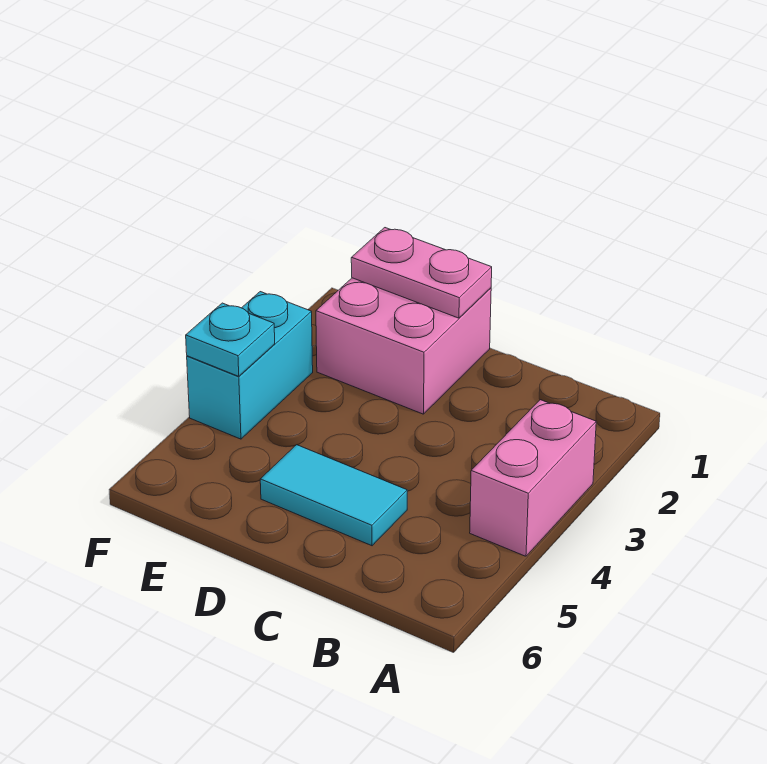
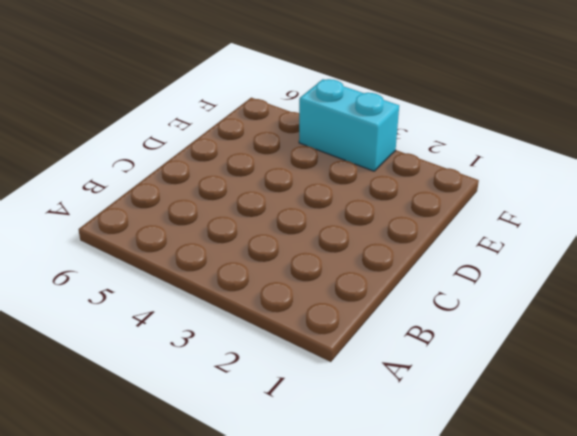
none -> pink 1x2 brick [470,400,596,556]
none -> cyan 1x2 tile [260,445,407,546]

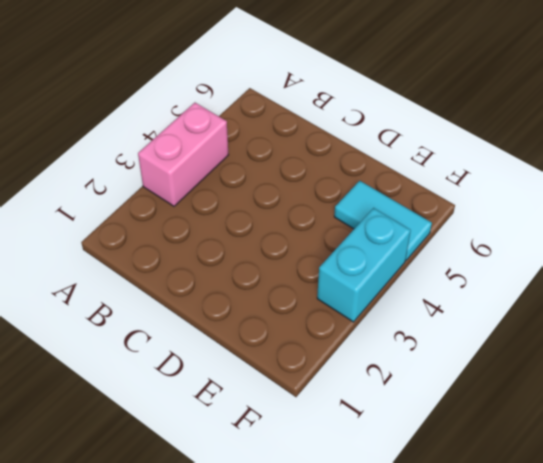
cyan 1x2 tile [334,181,432,260] -> cyan 1x2 tile moved to [260,445,407,546]
none -> pink 2x2 brick [316,278,491,414]
none -> pink 1x2 plate [351,228,492,318]

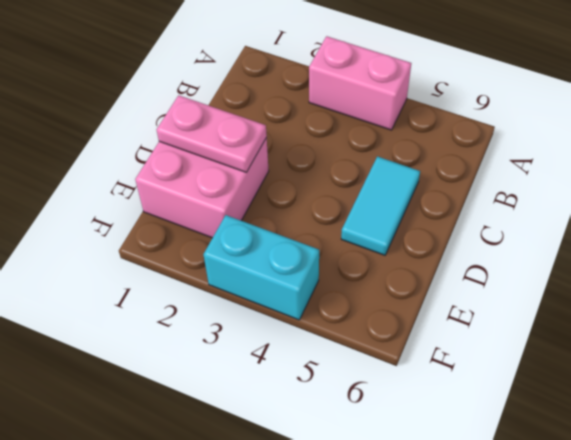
pink 1x2 plate [157,95,267,172] -> pink 1x2 plate turned to [351,228,492,318]
none -> cyan 1x1 plate [186,303,275,376]

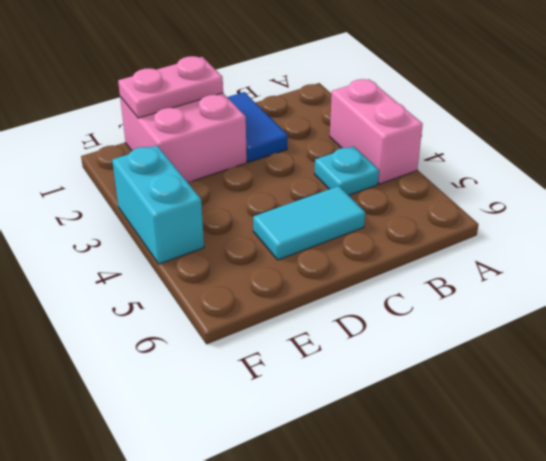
cyan 1x1 plate [314,146,379,195] -> cyan 1x1 plate moved to [186,303,275,376]
blue 1x2 tile [227,92,288,162] -> none

